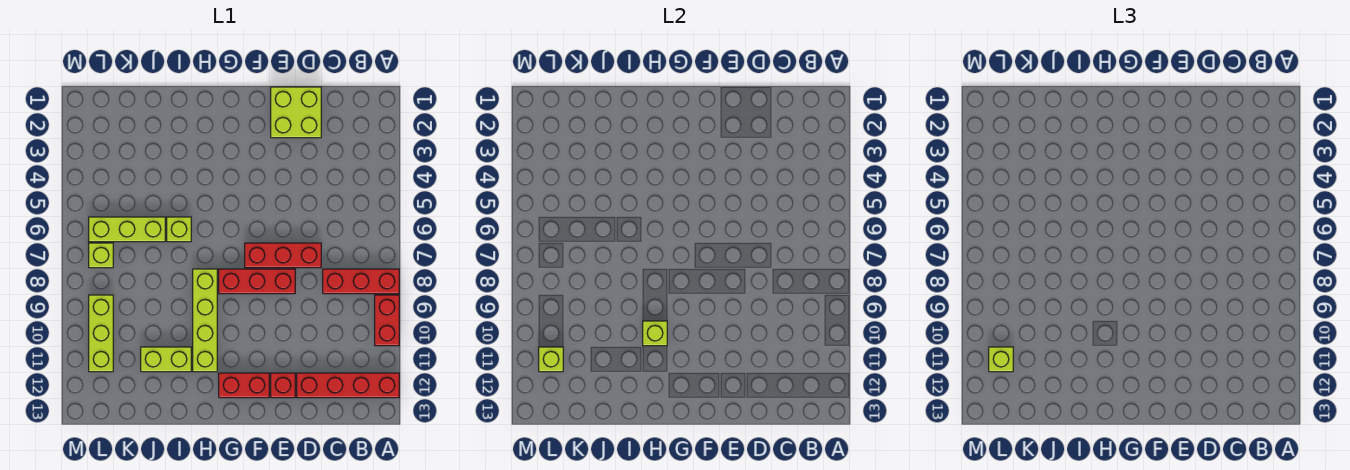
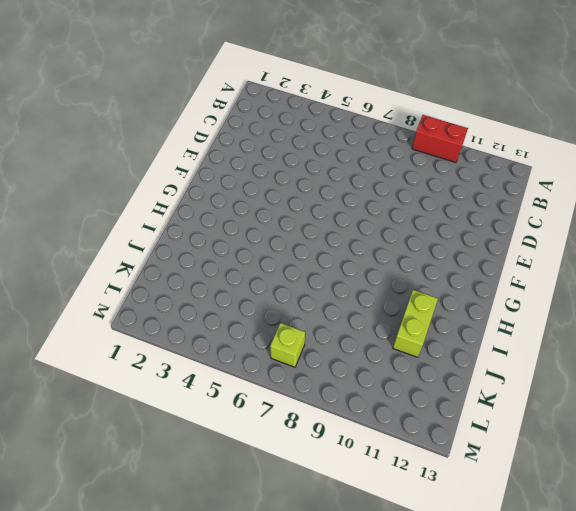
none -> red 1x3 brick [323,269,399,294]
none -> red 1x4 brick [297,373,399,398]
none -> lime 2x2 brick [271,87,321,138]

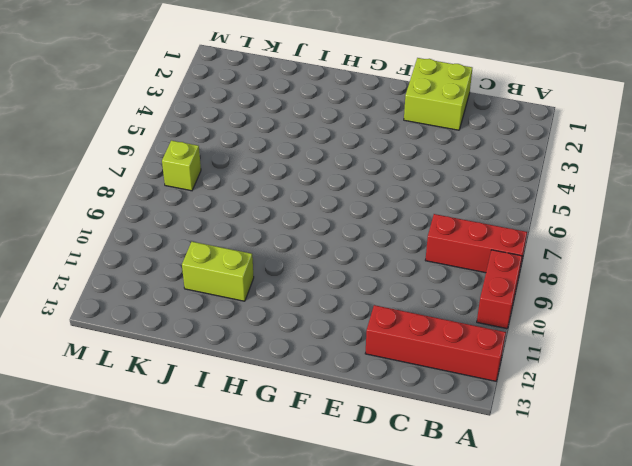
none -> red 1x3 brick [245,243,321,268]
none -> red 1x3 brick [219,269,295,294]
none -> red 1x1 brick [271,373,295,398]

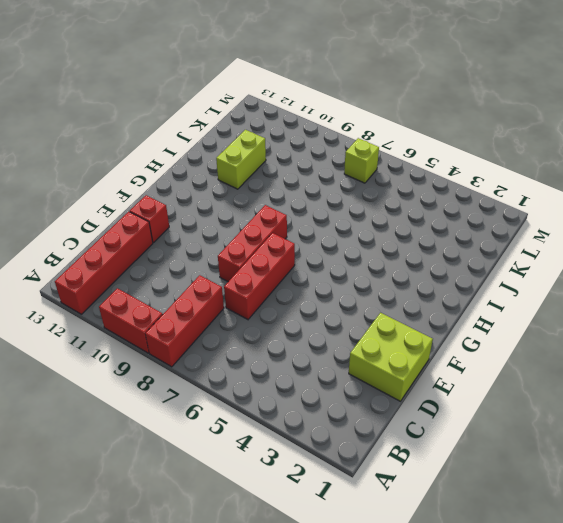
none -> red 1x2 brick [219,373,269,398]
none -> lime 1x4 brick [193,269,217,372]
none -> lime 1x1 brick [167,217,191,242]

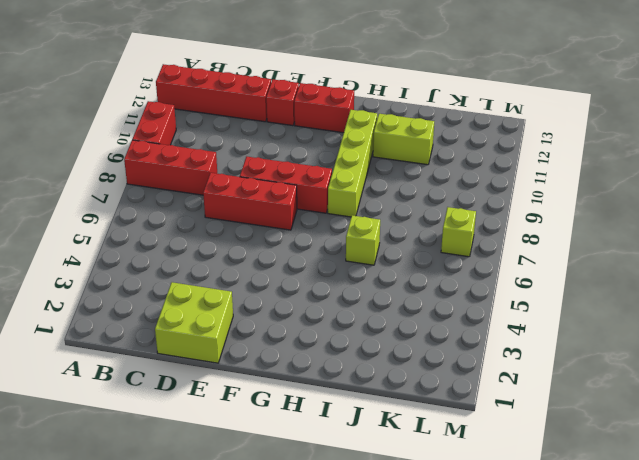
none -> lime 1x3 brick [89,217,165,242]
none -> lime 1x3 brick [89,295,113,372]
none -> lime 1x1 brick [643,321,667,346]

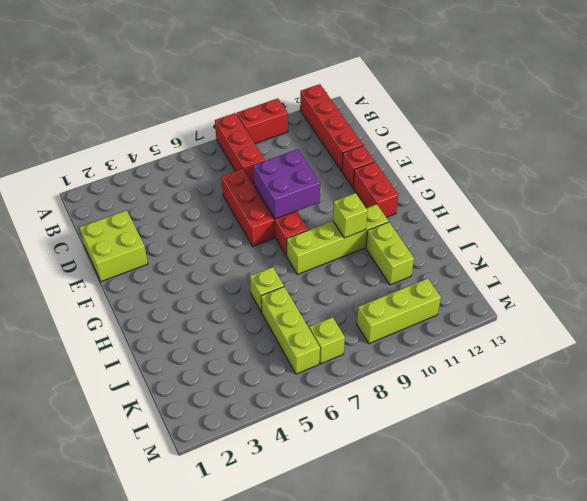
purple 2x2 brick [253,149,320,219] -> none
none -> lime 1x1 brick [539,347,563,372]
none -> lime 1x1 brick [989,347,1013,372]

